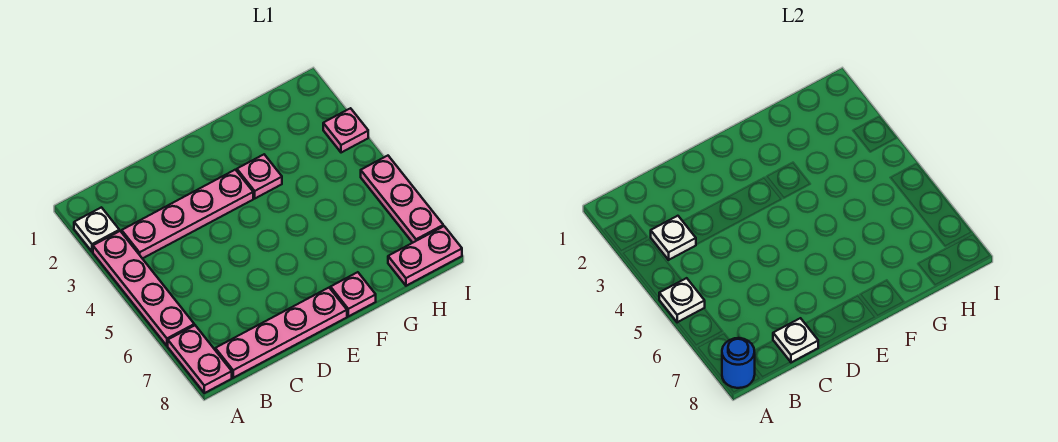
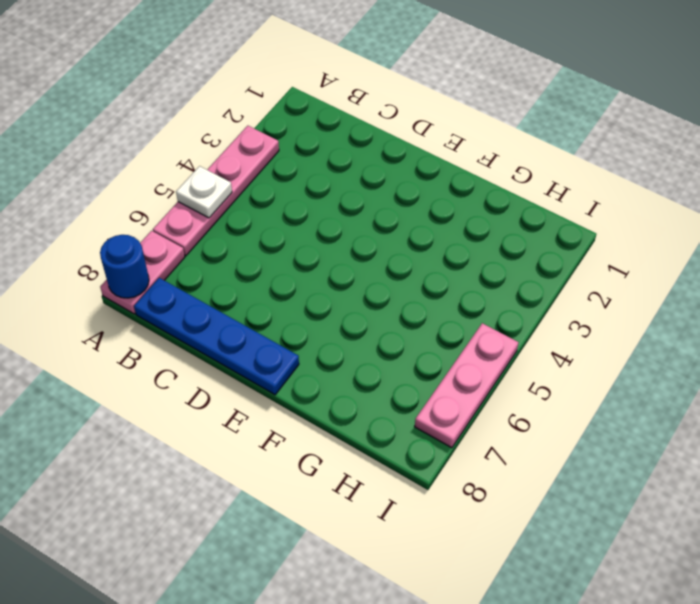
blue 1x4 plate [134,278,299,395] -> pink 1x4 plate [215,288,347,378]
none -> white 1x1 plate [74,207,119,252]
none -> pink 1x4 plate [122,170,253,259]
none -> pink 1x1 plate [237,155,282,198]

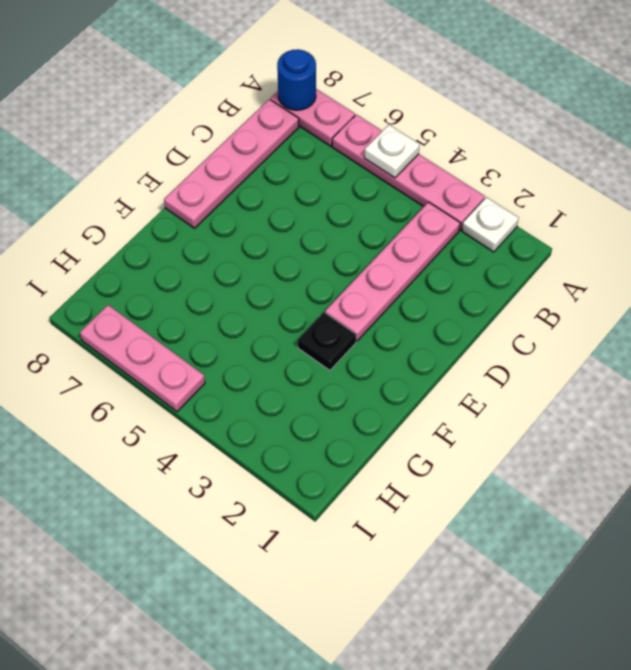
black 1x1 plate [298,312,356,370] -> pink 1x1 plate [237,155,282,198]
none -> pink 1x1 plate [331,272,376,316]
none -> pink 1x2 plate [388,226,462,286]
none -> pink 1x1 plate [323,108,368,153]

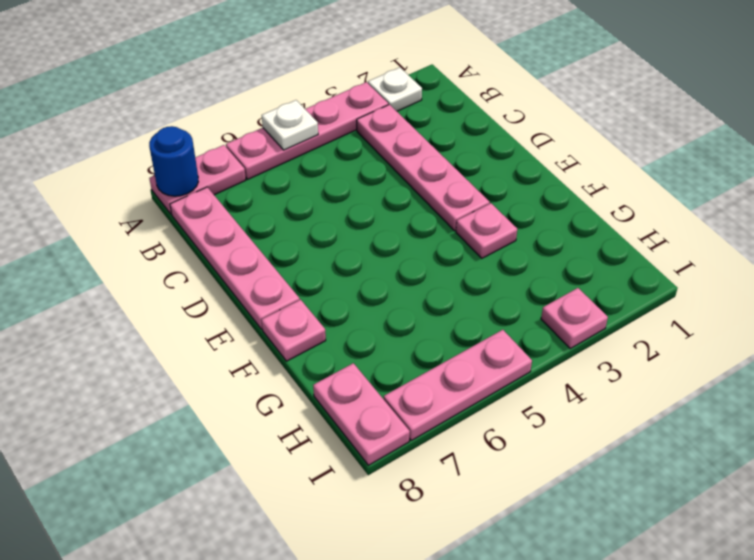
none -> white 1x1 plate [651,216,696,260]
none -> white 1x1 plate [773,318,818,362]

